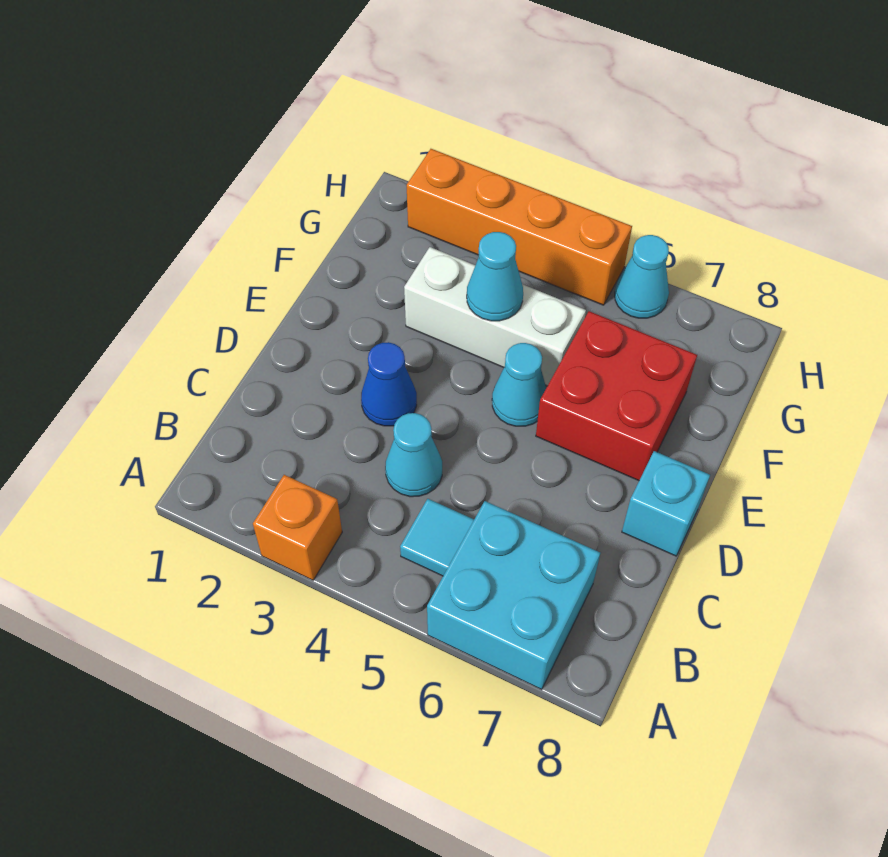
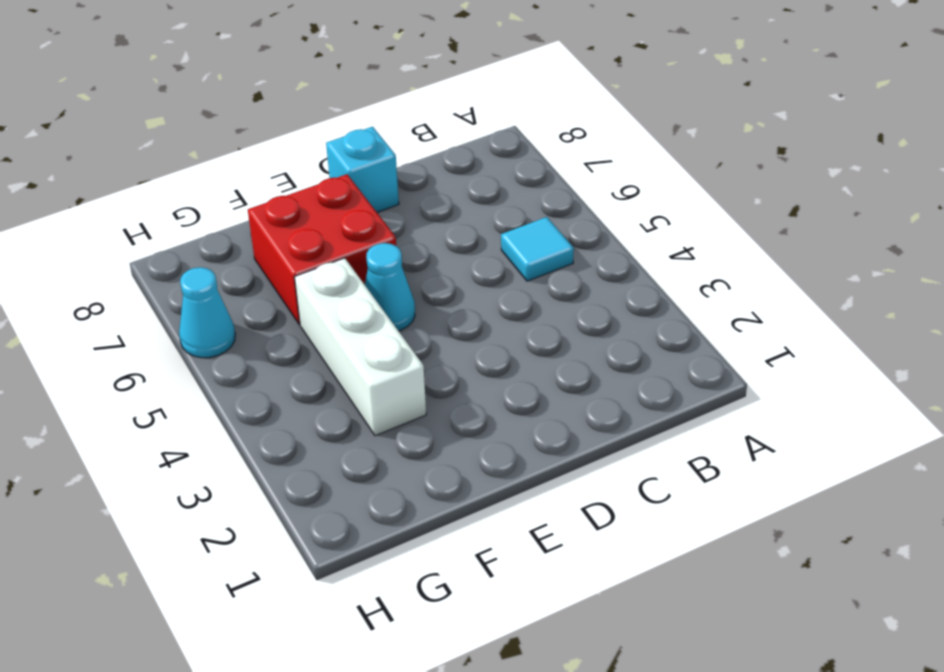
none -> orange 1x1 brick [253,475,342,580]
none -> cyan 2x2 brick [427,501,600,690]
none -> cyan 1x1 cone [385,413,442,497]

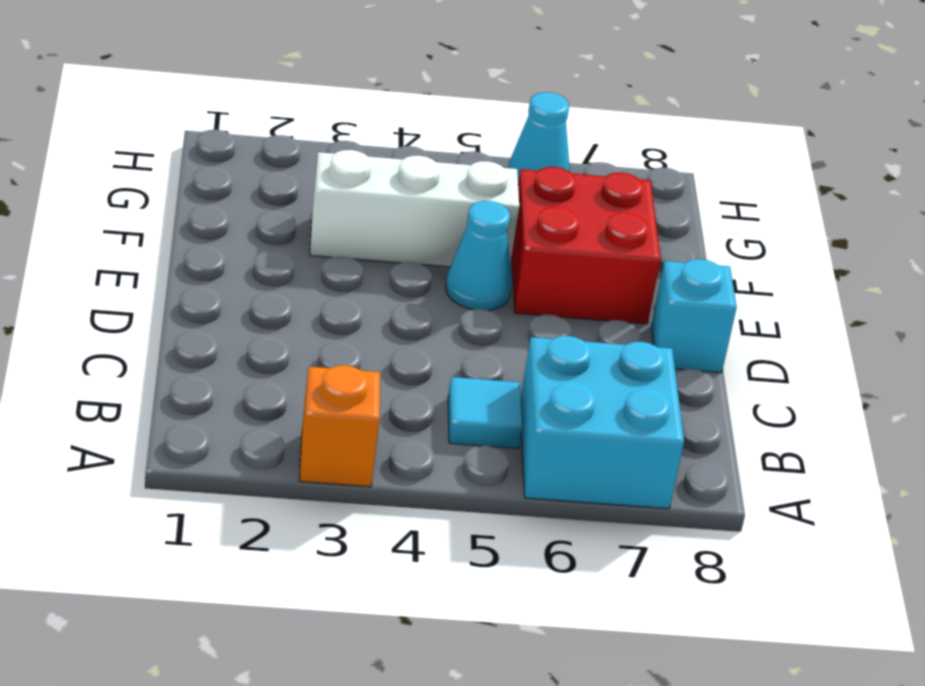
none -> cyan 1x1 cone [385,413,442,497]
none -> blue 1x1 cone [361,342,417,426]
none -> orange 1x4 brick [407,149,632,305]

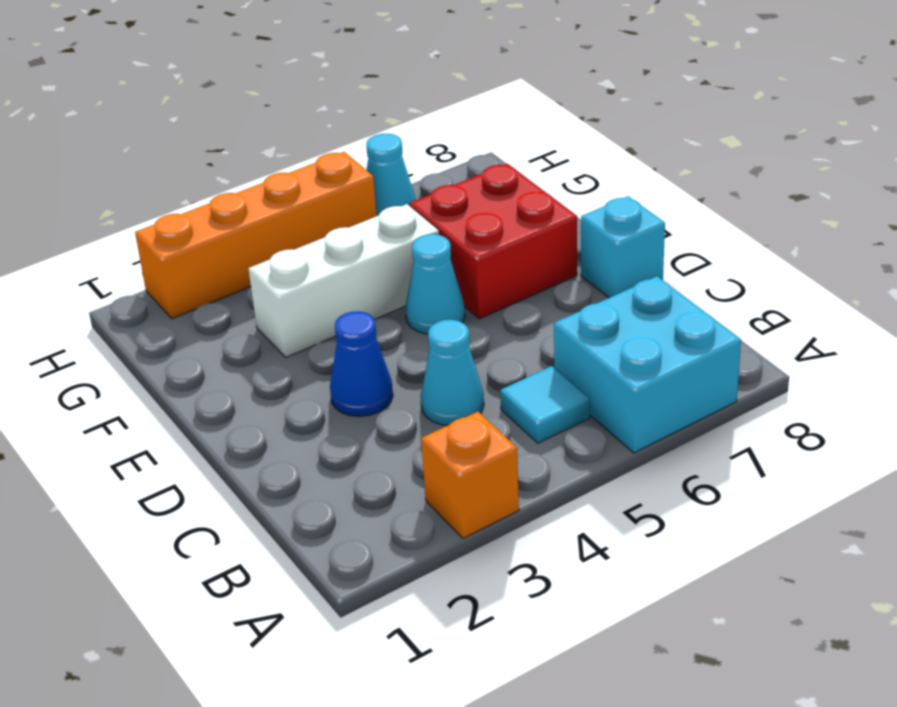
none -> cyan 1x1 cone [467,232,523,321]

